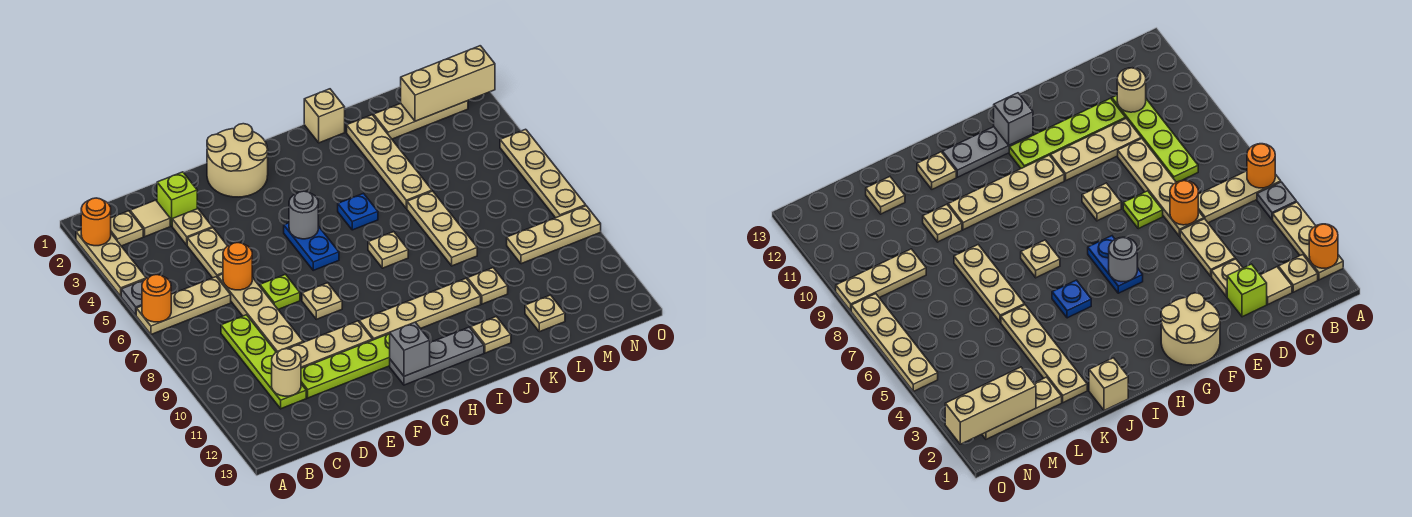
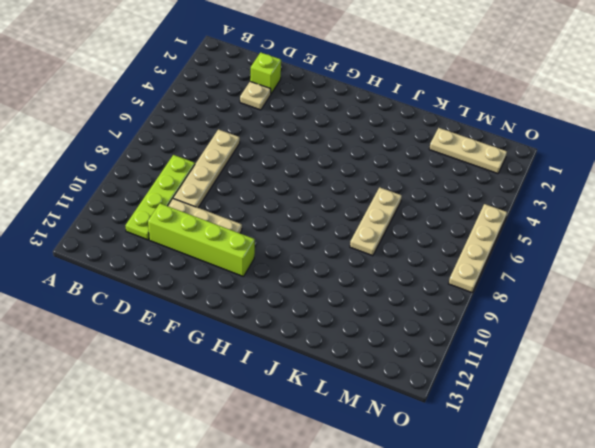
lime 1x4 brick [148,203,255,277] -> lime 1x4 plate [301,333,390,398]
none -> tan 1x3 plate [76,230,146,296]
none -> grey 1x1 plate [121,280,144,315]
none -> tan 1x3 plate [136,277,231,335]
none -> tan 1x1 plate [111,211,143,246]

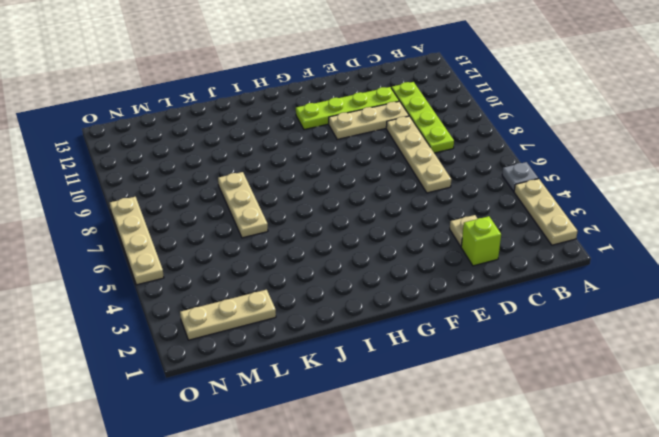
none -> tan 1x3 plate [136,277,231,335]
none -> tan 1x1 plate [111,211,143,246]
none -> tan 1x1 tile [130,200,170,237]
none -> tan 1x2 plate [187,228,227,278]

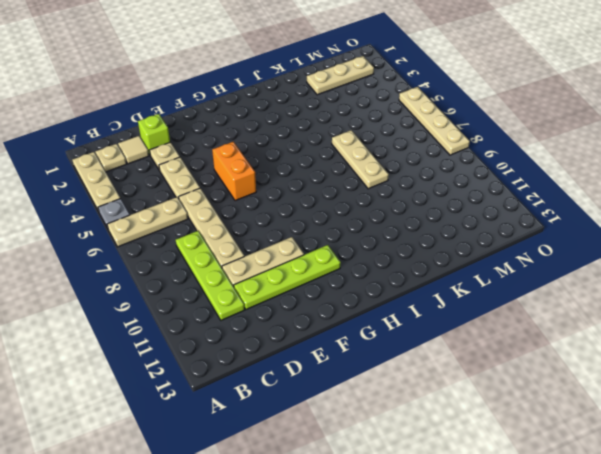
orange 1x2 brick [212,142,256,201] -> none
none -> lime 1x1 plate [260,274,300,309]
none -> tan 2x2 round brick [207,124,268,197]
none -> tan 1x1 plate [302,283,342,319]
none -> blue 1x2 plate [284,223,339,270]

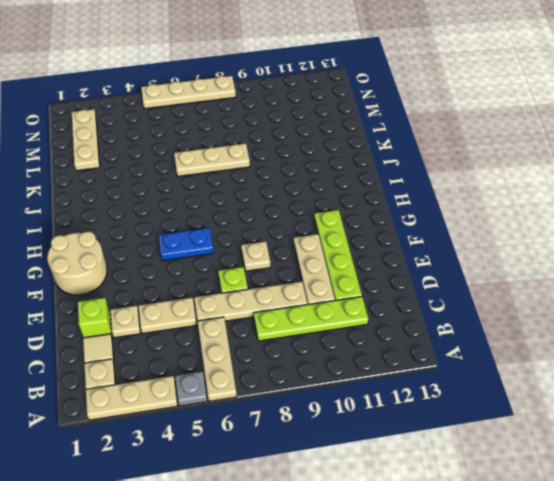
none -> tan 1x4 plate [359,278,481,340]
none -> grey 1x3 plate [390,327,484,385]
none -> blue 1x1 plate [338,193,378,230]
none -> tan 1x1 plate [368,232,408,268]

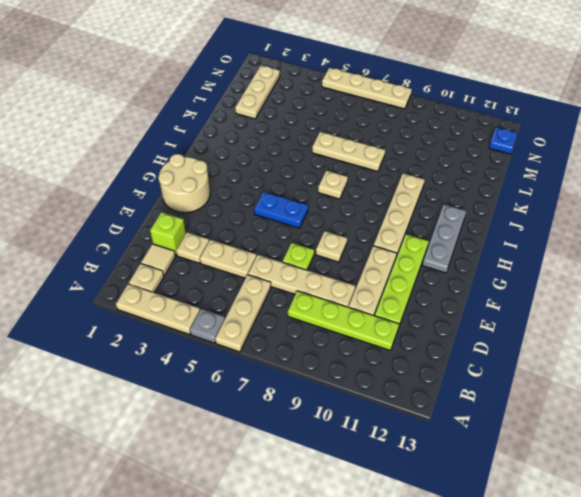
blue 1x1 plate [489,127,517,154] -> blue 1x1 plate moved to [338,193,378,230]
none -> tan 1x1 brick [304,89,345,143]
none -> tan 1x1 plate [471,317,511,353]
none -> tan 1x4 plate [347,115,432,209]
none -> tan 1x1 plate [468,268,508,304]

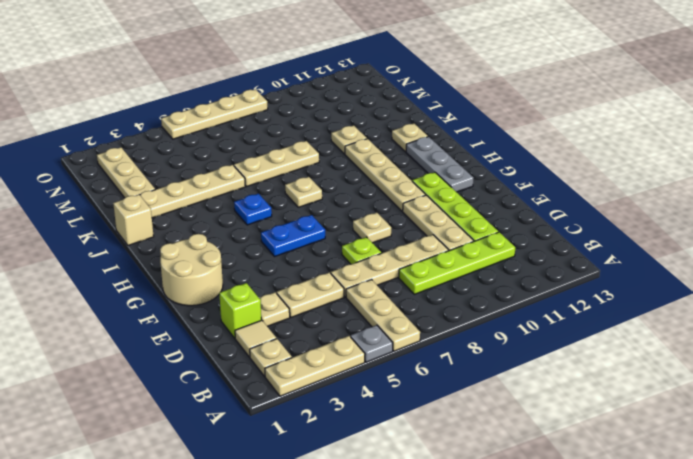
none -> tan 1x1 plate [525,295,565,332]
none -> tan 1x3 plate [507,206,601,264]
none -> orange 1x1 round brick [81,198,111,246]
none -> orange 1x1 round brick [142,275,171,322]

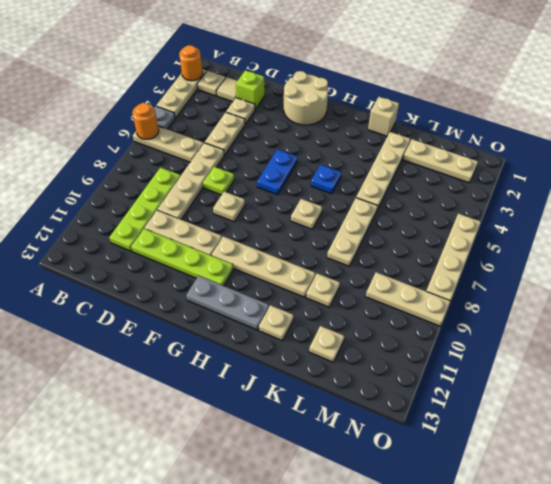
none -> tan 1x1 round brick [272,349,301,396]
none -> orange 1x1 round brick [223,243,252,290]
none -> grey 1x1 round brick [289,191,318,239]
none -> grey 1x1 brick [390,322,430,376]

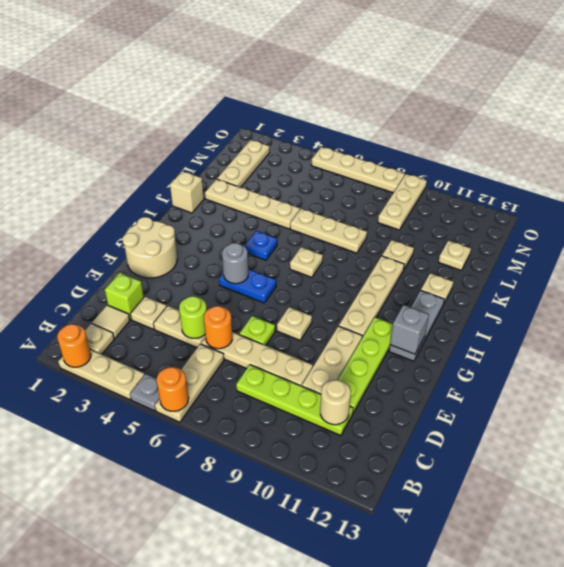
lime 1x1 round brick [179,296,207,338] -> none
none -> tan 1x3 brick [401,46,495,121]

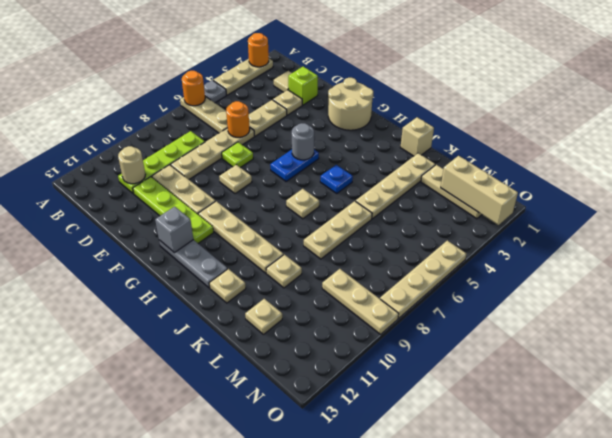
none -> tan 1x1 plate [111,211,143,246]

